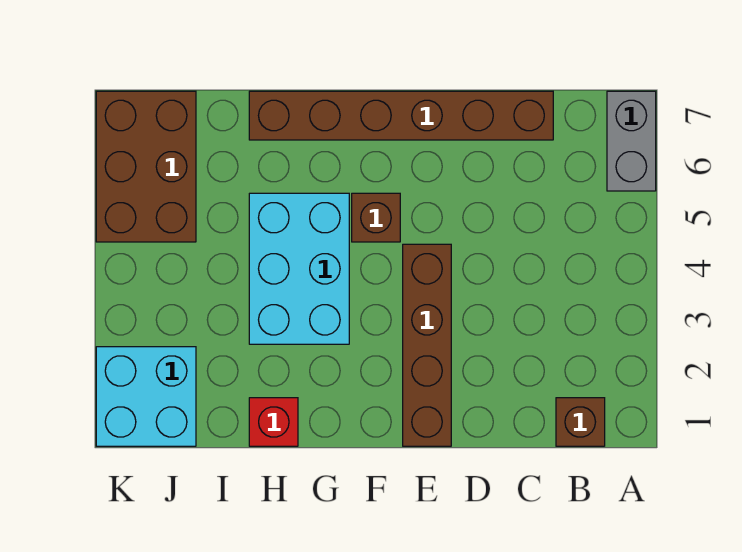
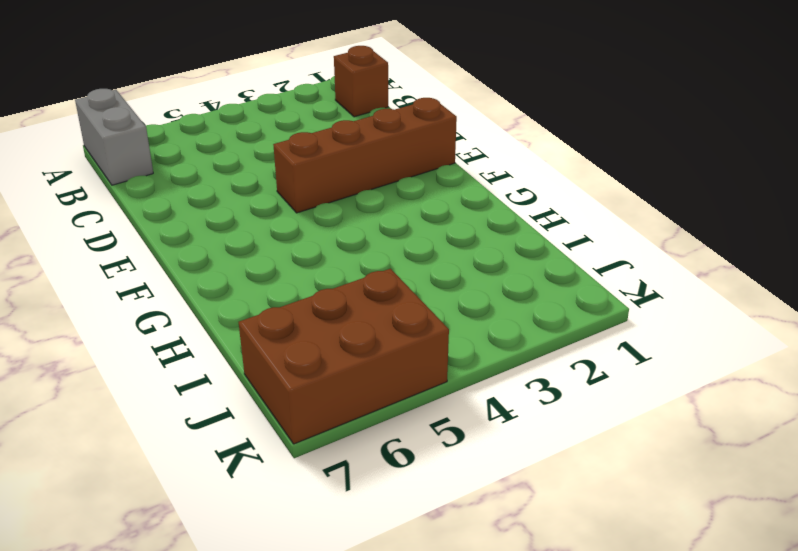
grey 1x2 brick [75,89,153,185] -> grey 1x2 brick turned to [607,91,656,191]
none -> brown 1x6 brick [249,91,553,140]
none -> brown 1x1 brick [352,193,400,242]

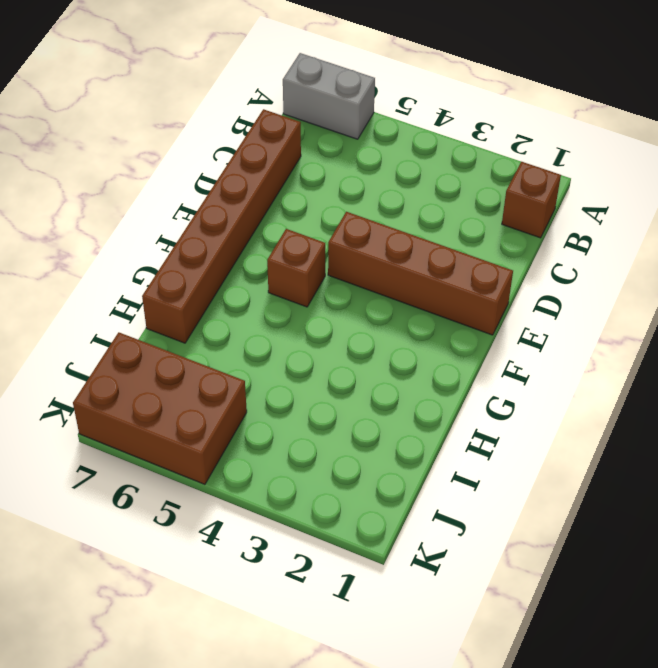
none -> cyan 2x3 brick [249,193,349,344]
none -> red 1x1 brick [249,398,298,446]

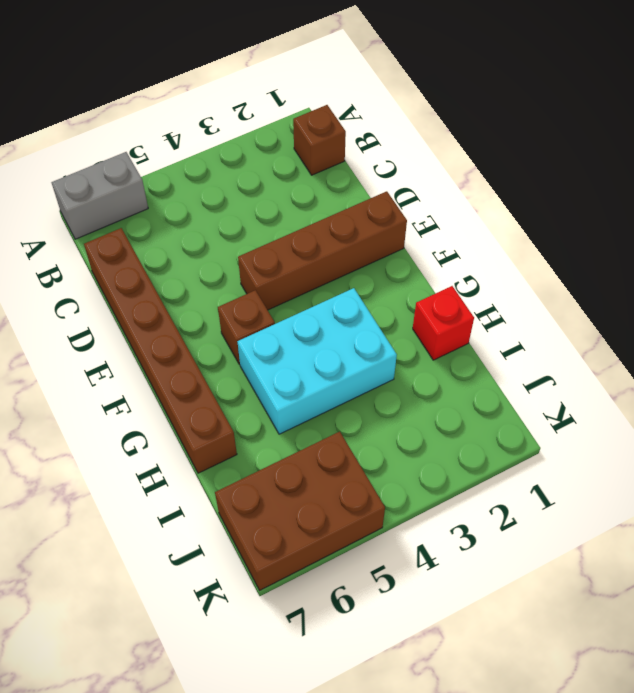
none -> cyan 2x2 brick [96,347,196,446]

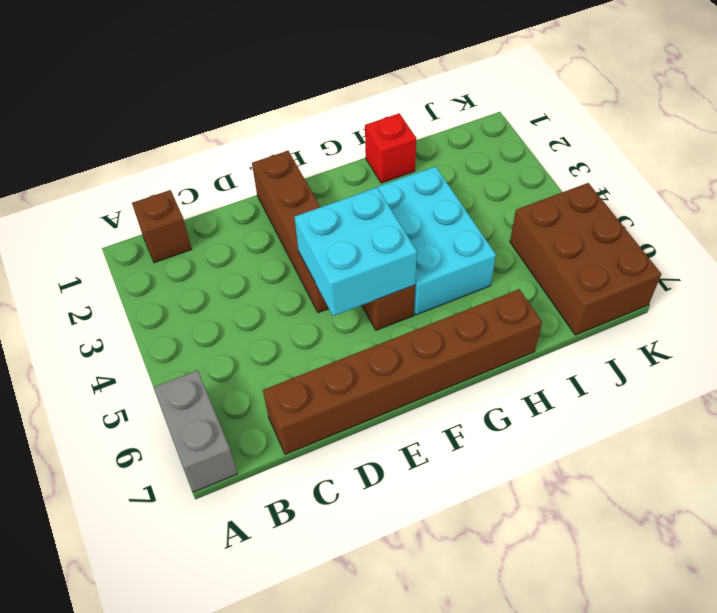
cyan 2x2 brick [294,188,417,316] -> cyan 2x2 brick moved to [96,347,196,446]

